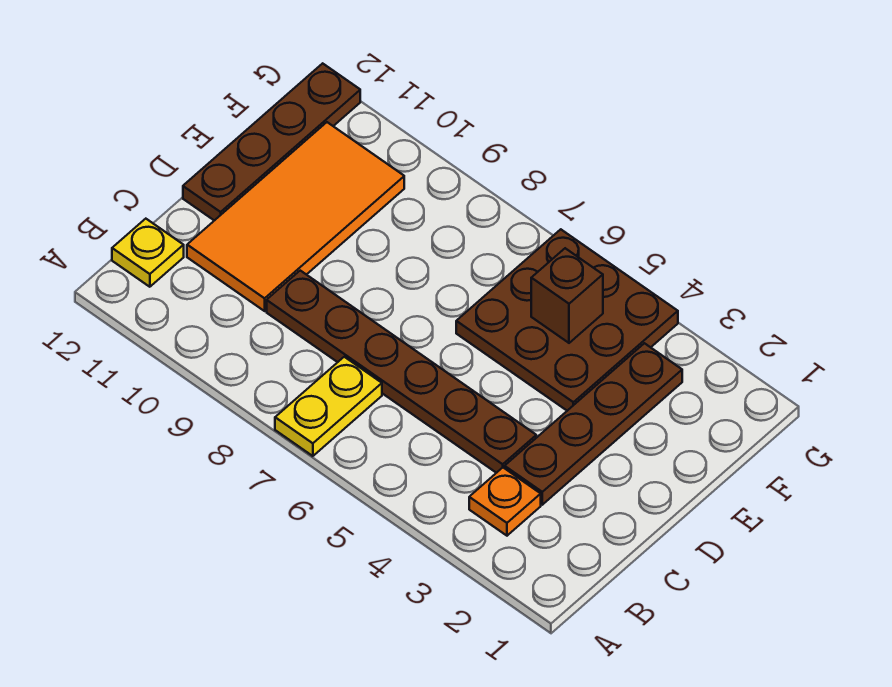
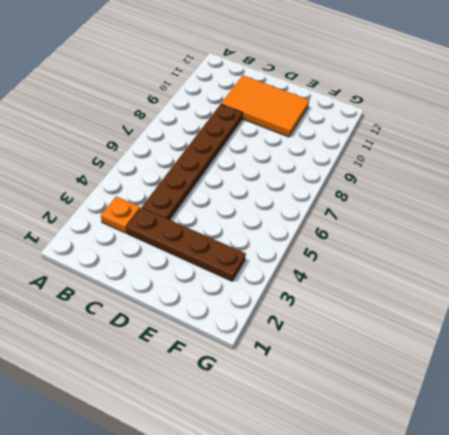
orange 2x3 tile [221,75,309,137] -> orange 2x4 tile [187,122,404,311]
none -> yellow 1x2 plate [275,357,382,456]
none -> yellow 1x1 plate [112,219,184,287]

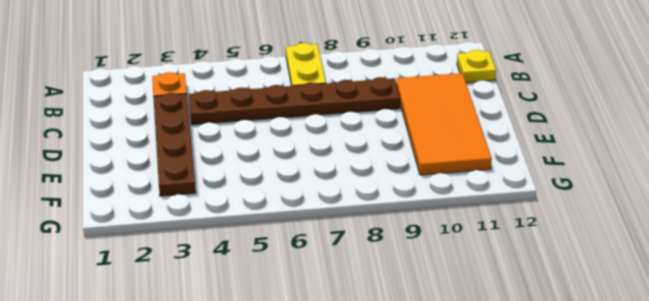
none -> brown 1x4 plate [183,63,360,221]
none -> brown 3x3 plate [456,229,678,411]

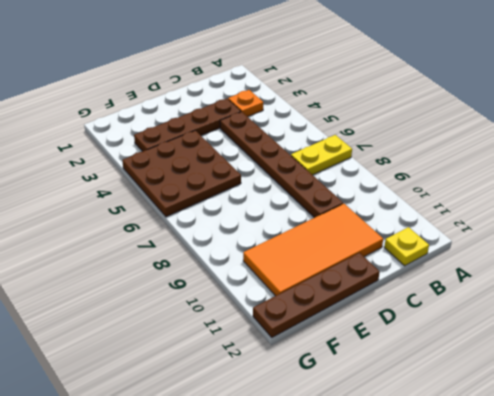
none -> brown 1x1 brick [531,248,603,343]

